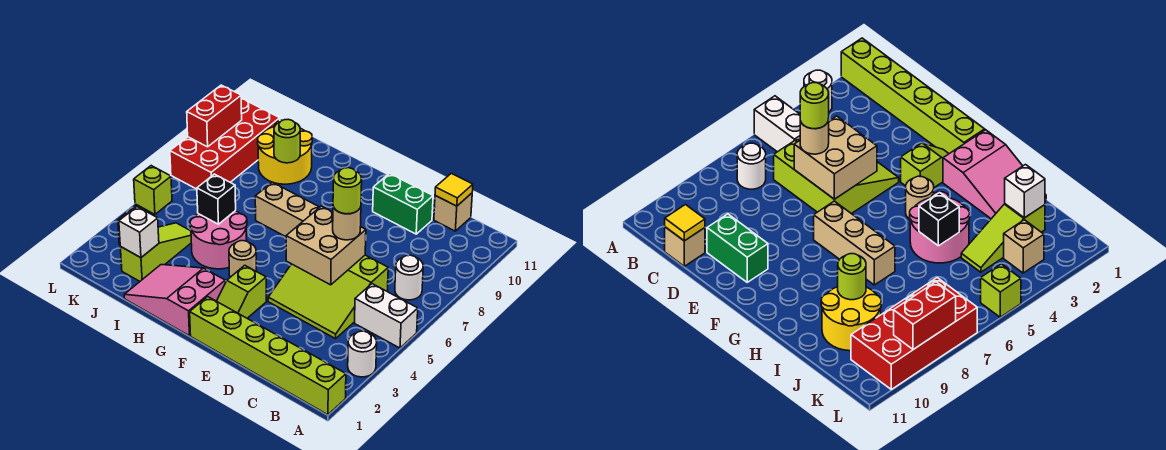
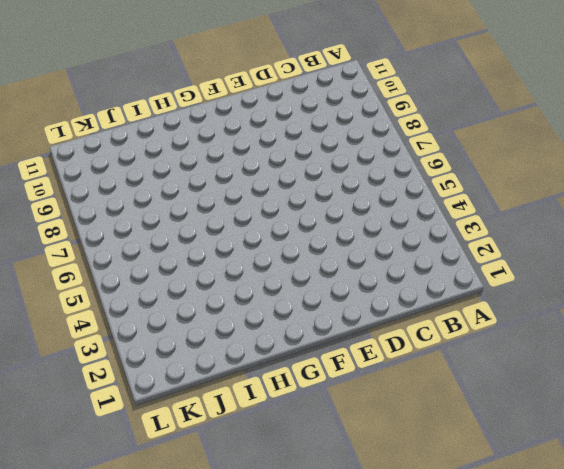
none -> lime 1x6 brick [190,297,346,415]
none -> white 1x1 round brick [348,331,377,377]
none -> white 1x2 brick [355,284,418,348]

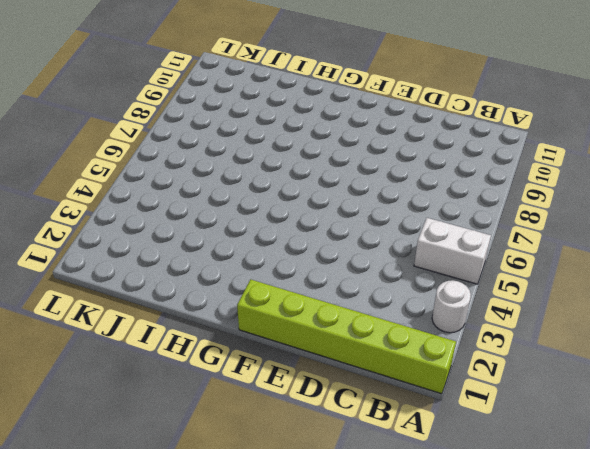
none -> white 1x1 round brick [395,255,423,300]
none -> lime 3x3 slope [268,255,388,339]
none -> tan 1x1 brick [434,193,472,231]

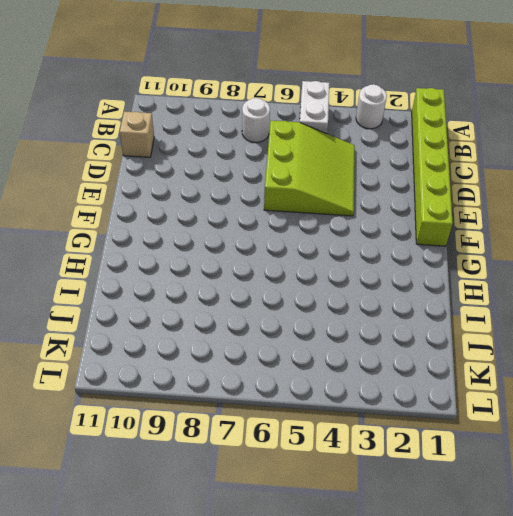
none -> green 1x2 brick [373,173,433,234]
none -> lime 1x2 slope [217,265,266,318]
none -> tan 1x3 brick [255,182,320,237]

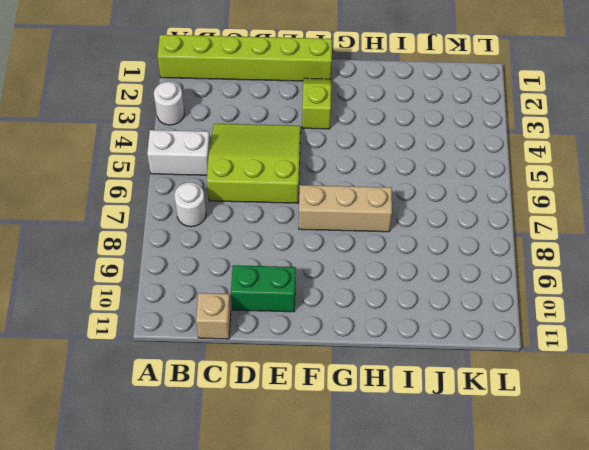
none -> pink 2x3 slope [124,265,225,336]
none -> tan 1x1 round brick [229,241,257,277]
none -> pink 2x2 round brick [190,211,247,269]

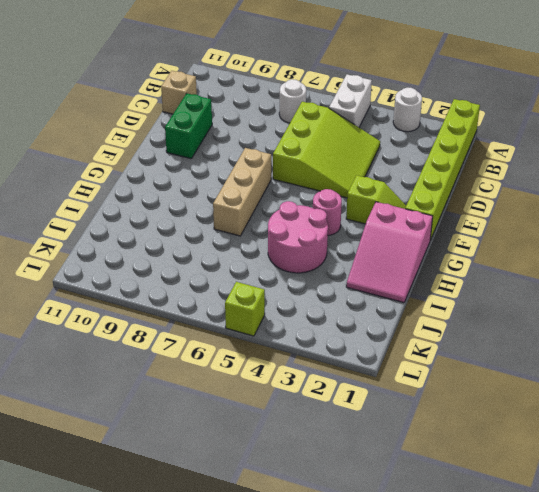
pink 1x1 round brick [313,189,342,235] -> tan 1x1 round brick [229,241,257,277]
none -> yellow 2x2 round brick [258,120,312,184]
none -> lime 1x3 slope [120,223,191,281]
none -> tan 1x1 brick [1004,220,1044,273]

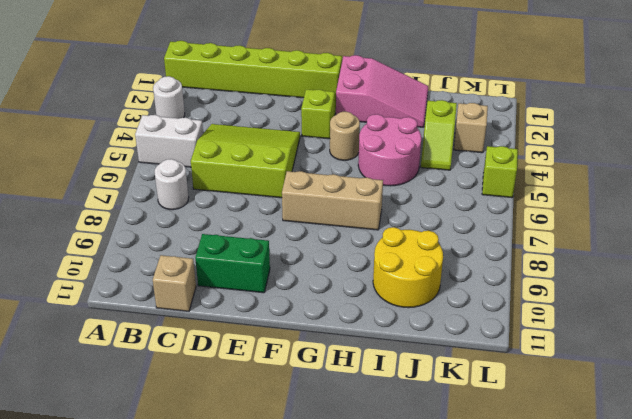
lime 1x2 slope [421,100,457,170] -> lime 1x3 slope [120,223,191,281]
none -> red 2x4 brick [170,98,280,189]
none -> yellow 1x1 tile [435,173,473,206]
none -> tan 2x2 brick [286,206,366,285]

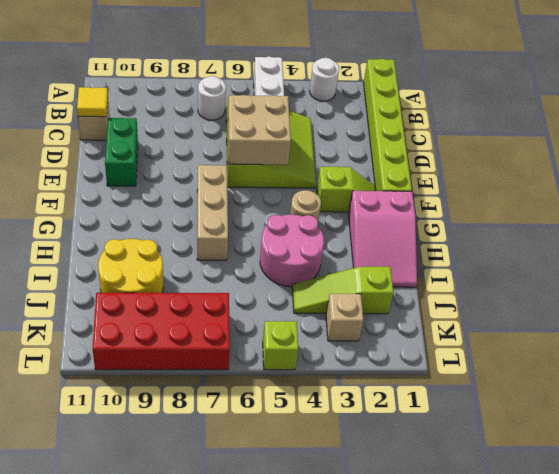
none -> black 1x1 brick [197,174,236,224]
none -> lime 1x1 round brick [274,119,300,163]
none -> white 1x1 brick [119,207,159,258]

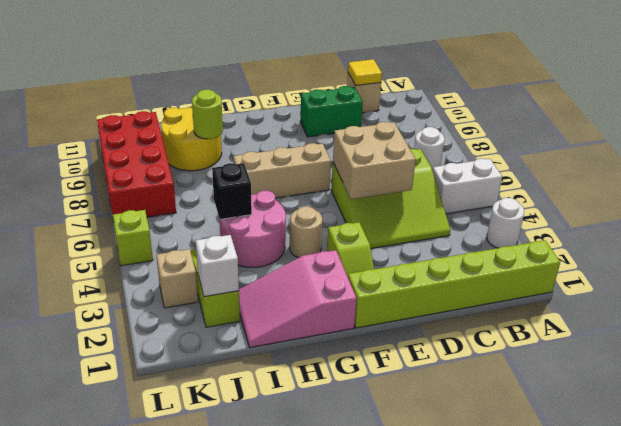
none -> red 1x2 brick [187,85,242,147]
none -> tan 1x1 round brick [333,207,361,240]
none -> lime 1x1 round brick [333,168,362,214]

